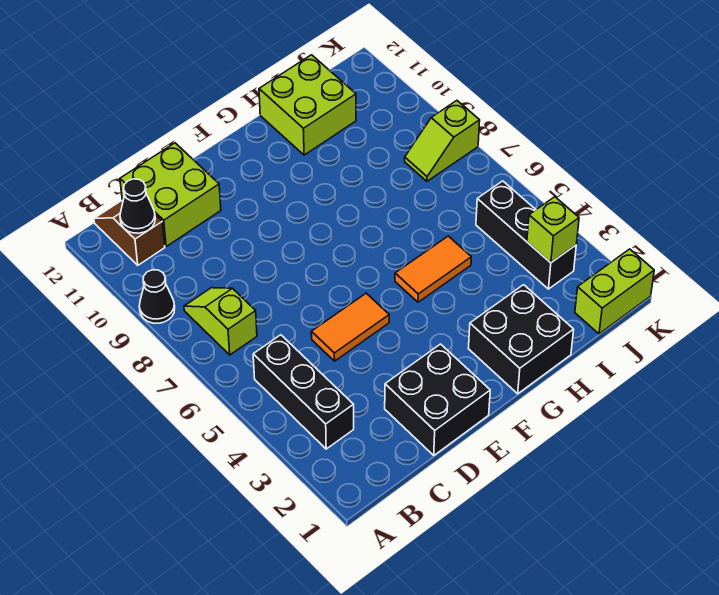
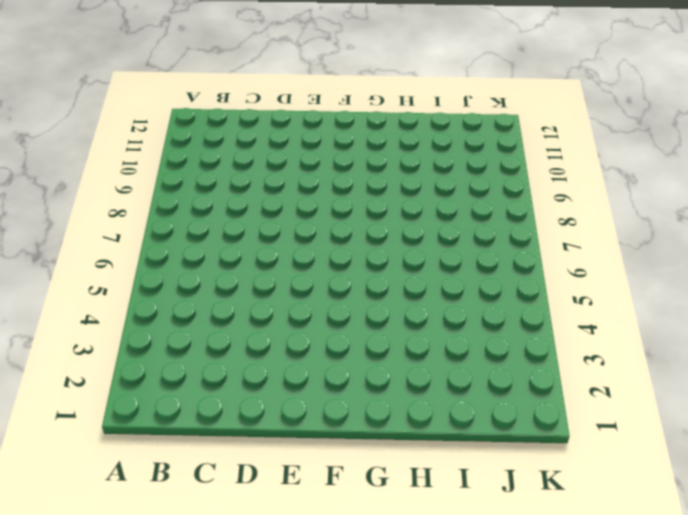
none -> black 1x1 cone [139,270,175,323]
none -> black 1x3 brick [253,335,354,449]
none -> lime 1x2 slope [184,288,257,355]

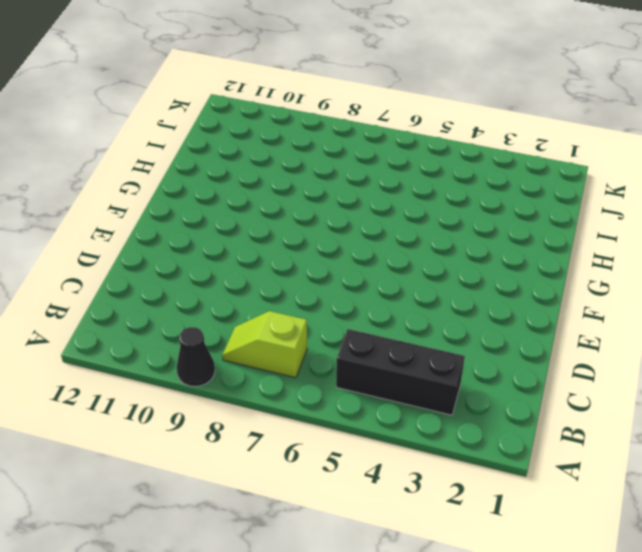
none -> brown 1x2 slope [94,201,165,265]
none -> lime 2x2 brick [120,143,221,246]
none -> black 2x2 brick [385,344,490,455]

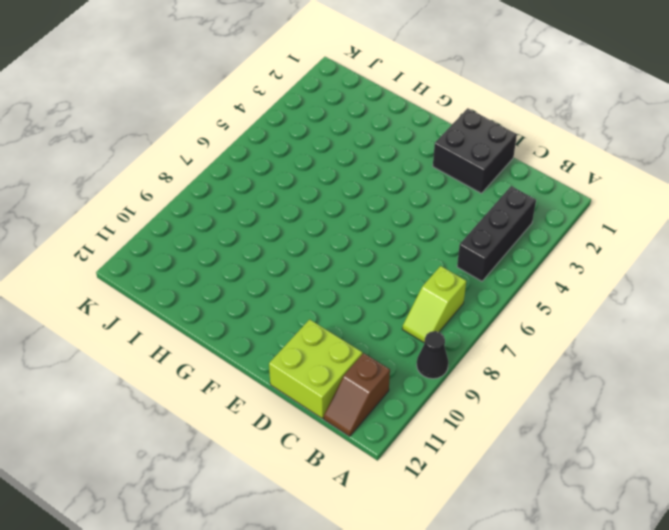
none -> orange 1x2 tile [311,293,389,361]
none -> black 2x2 brick [468,285,574,394]
none -> orange 1x2 tile [395,236,471,302]

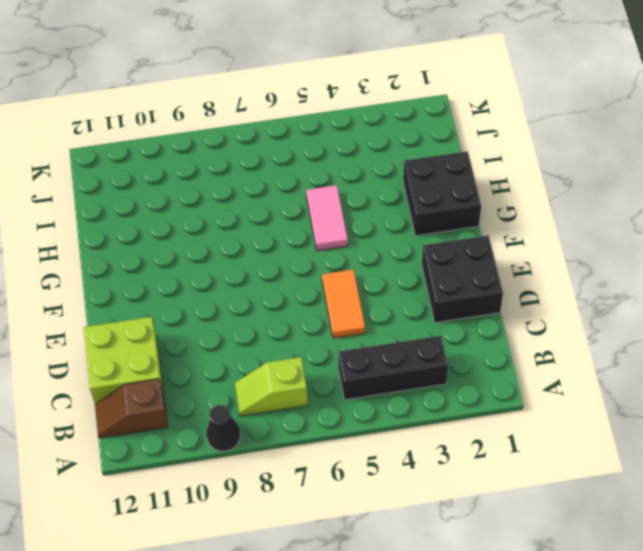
pink 1x2 tile [306,185,348,251] -> orange 1x2 tile [395,236,471,302]
none -> lime 2x2 brick [259,55,356,155]
none -> lime 1x2 brick [575,249,654,334]
none -> black 1x3 brick [476,181,576,289]

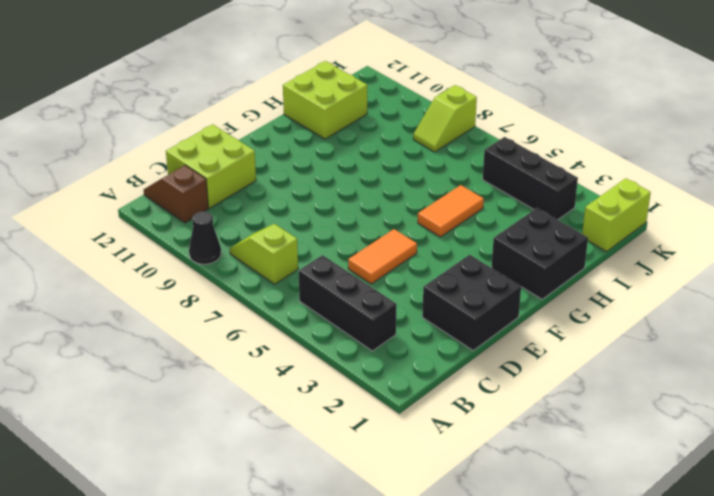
none -> black 1x1 cone [120,179,155,233]
none -> lime 1x1 brick [527,197,579,263]

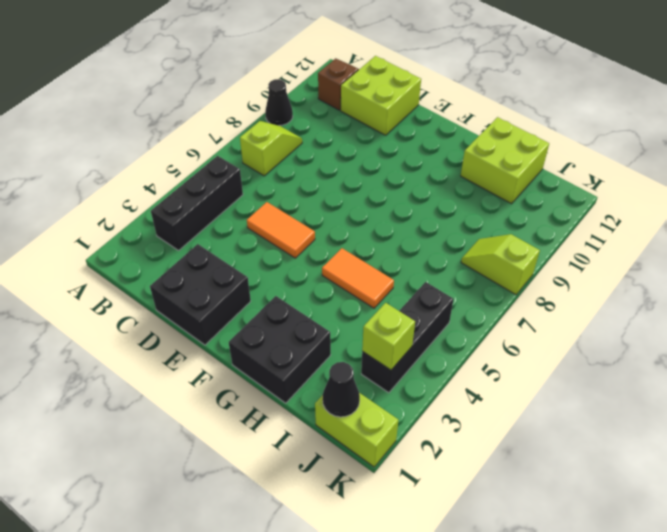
black 1x1 cone [323,362,360,417] -> black 1x1 cone moved to [120,179,155,233]

